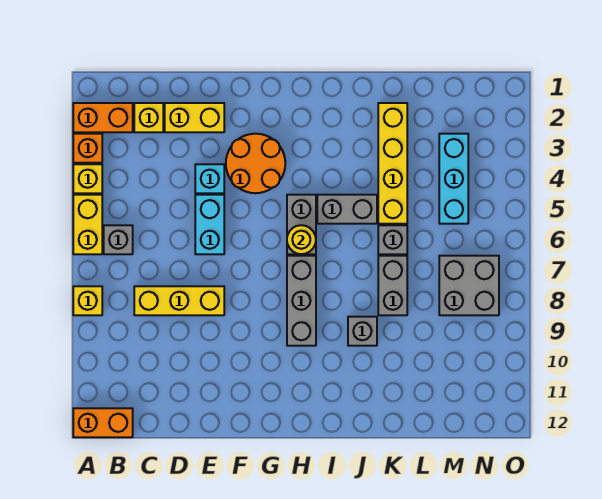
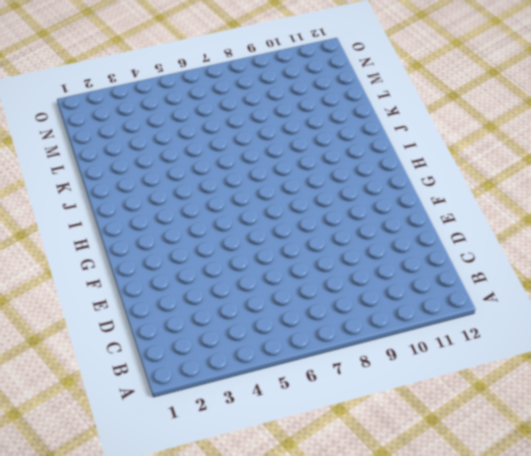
none -> orange 1x2 brick [73,103,133,132]
none -> orange 1x1 brick [73,134,102,163]
none -> yellow 1x1 brick [73,164,102,193]

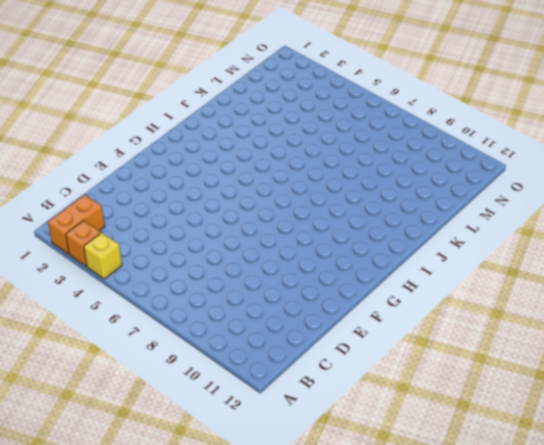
none -> yellow 1x2 brick [73,195,102,254]
none -> yellow 1x1 brick [73,286,102,315]
none -> orange 1x2 brick [73,408,133,437]

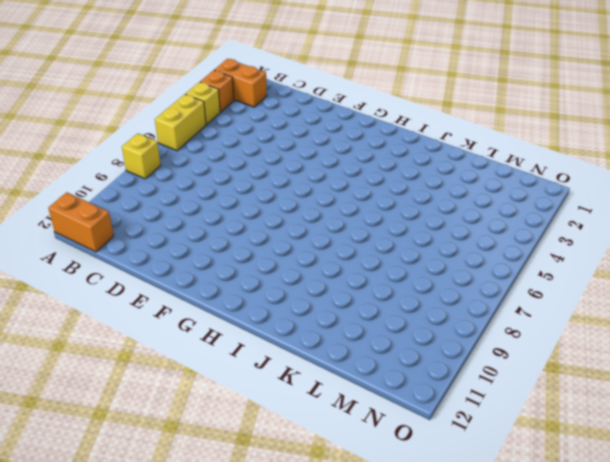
none -> grey 1x1 brick [104,225,133,254]
none -> yellow 1x1 brick [134,103,163,132]
none -> yellow 1x3 brick [134,286,224,315]

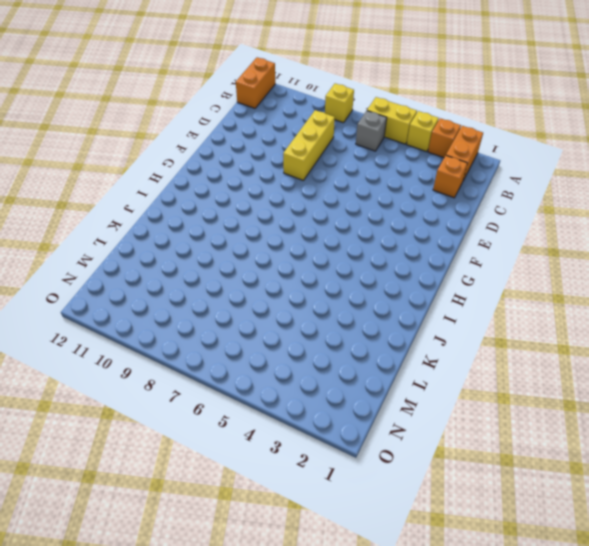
orange 1x1 brick [433,156,467,198] -> yellow 1x1 brick [134,103,163,132]
none -> yellow 1x2 brick [165,103,224,132]
none -> cyan 1x1 brick [195,164,224,193]
none -> cyan 1x2 brick [195,195,224,254]

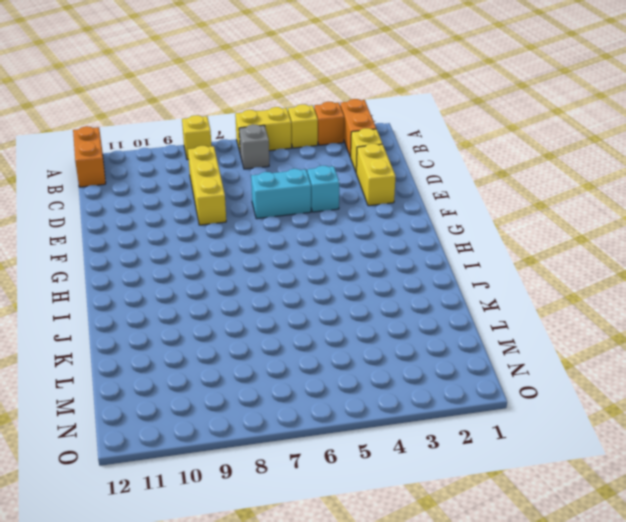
none -> orange 2x2 round brick [226,134,285,193]
none -> grey 1x2 brick [287,195,316,254]
none -> grey 1x3 brick [287,256,316,346]

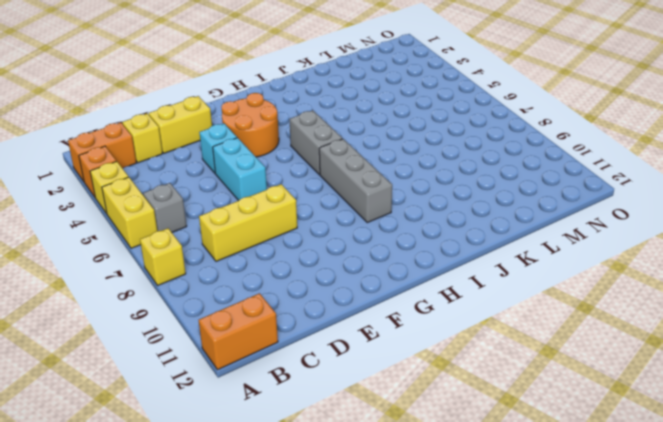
none -> grey 1x2 brick [317,195,377,224]
none -> grey 1x1 brick [348,317,377,346]
none -> yellow 1x4 brick [378,103,407,224]

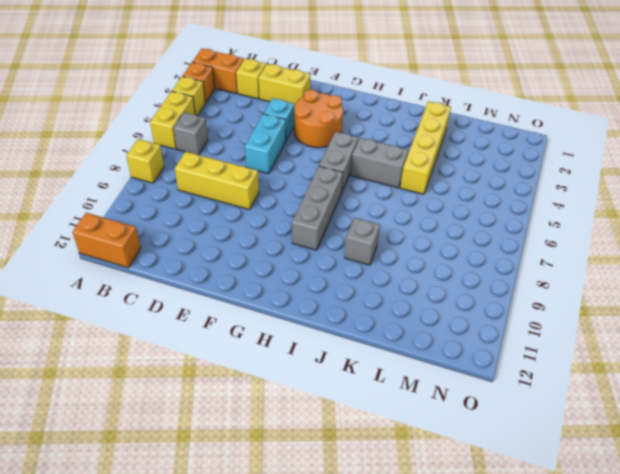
none -> grey 1x1 brick [378,225,407,254]
none -> grey 1x2 brick [378,256,407,315]
none -> cyan 1x3 brick [439,134,468,224]

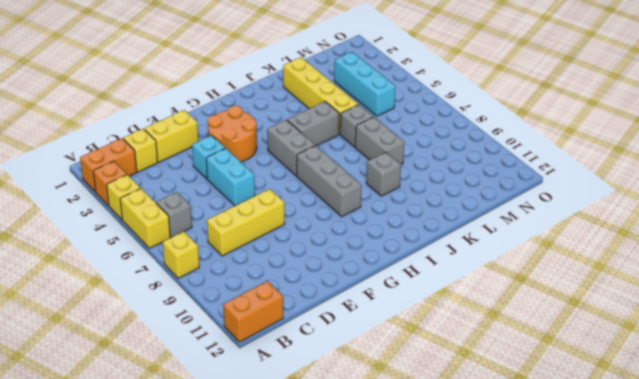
none -> grey 2x2 brick [439,256,499,315]
none -> yellow 1x1 round brick [287,225,316,254]

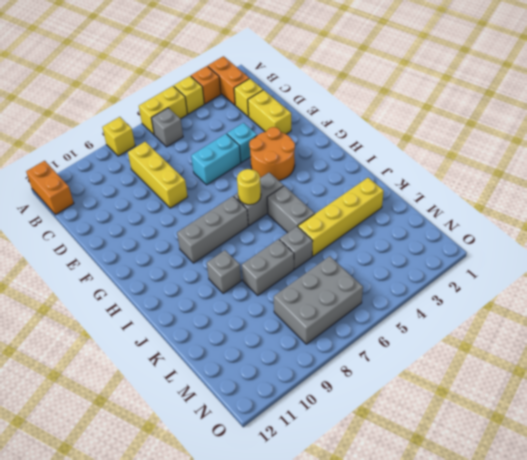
grey 2x3 brick [274,256,363,344] -> grey 2x2 brick [439,256,499,315]
none -> cyan 1x3 brick [439,134,468,224]

